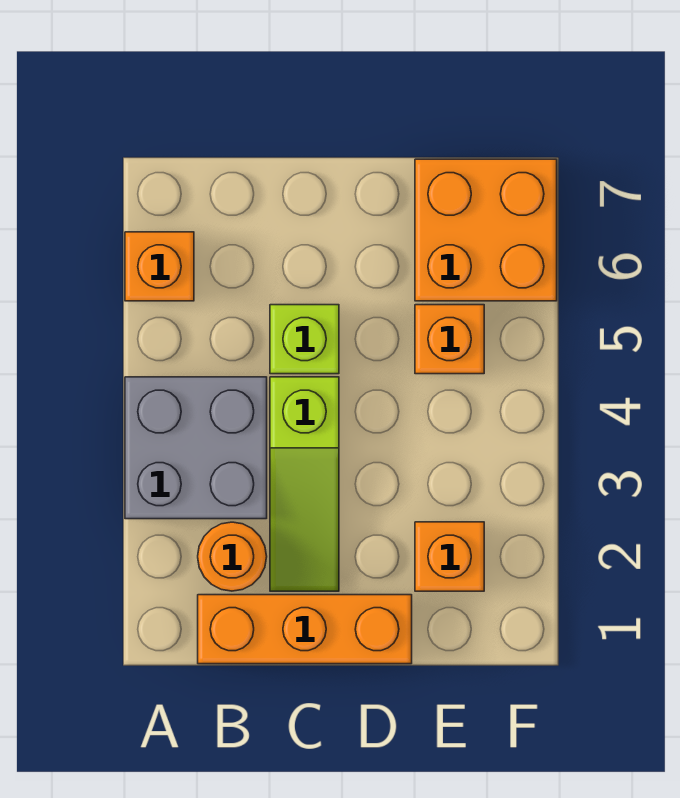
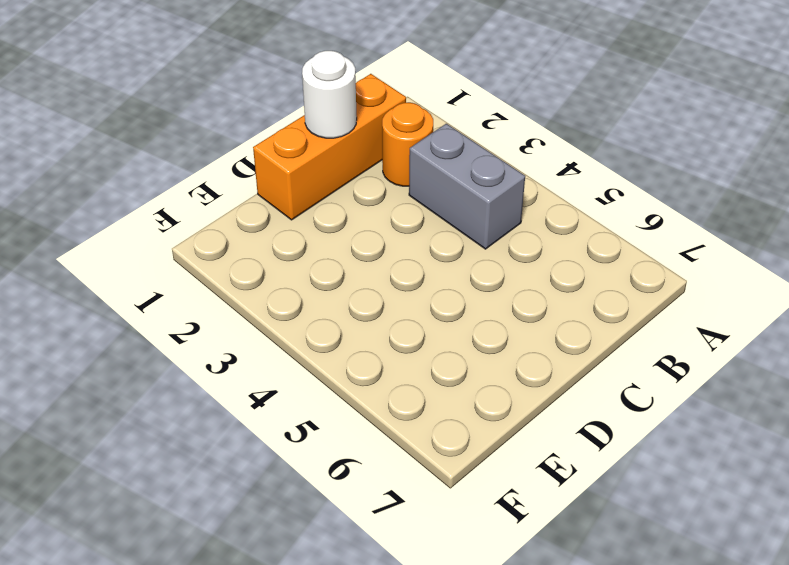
grey 1x2 brick [409,124,525,249] -> grey 2x2 brick [125,377,267,519]
white 1x1 round brick [302,51,357,138] -> none
none -> orange 1x1 brick [125,232,194,301]
none -> lime 1x3 slope [270,377,339,591]

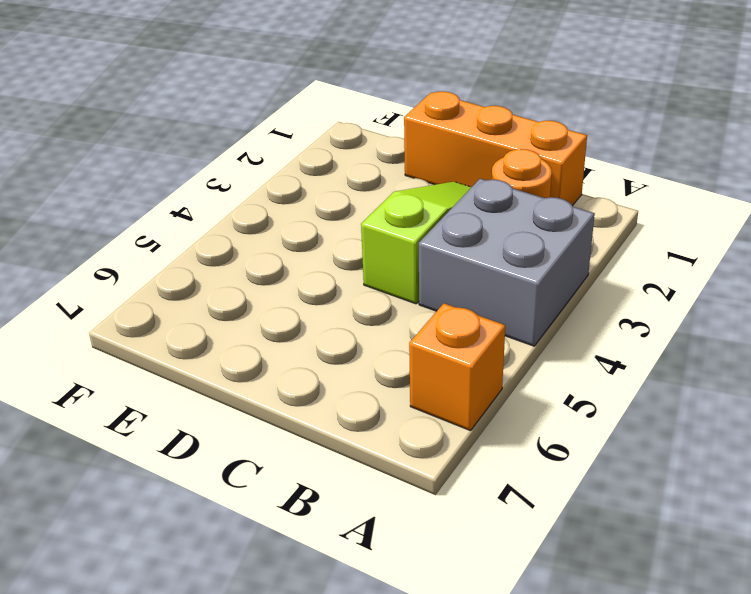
none -> lime 1x1 brick [270,305,339,374]
none -> orange 1x1 brick [415,522,484,591]

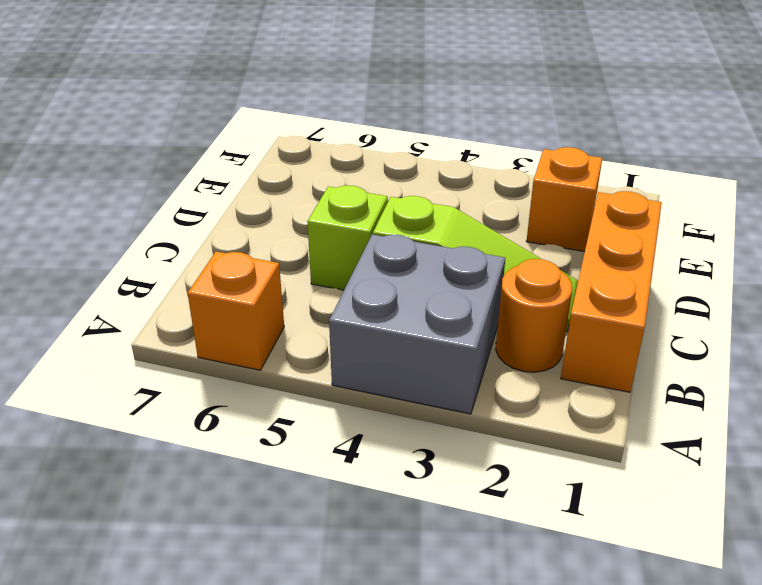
none -> orange 1x1 brick [415,305,484,374]
none -> orange 2x2 brick [415,159,557,301]

